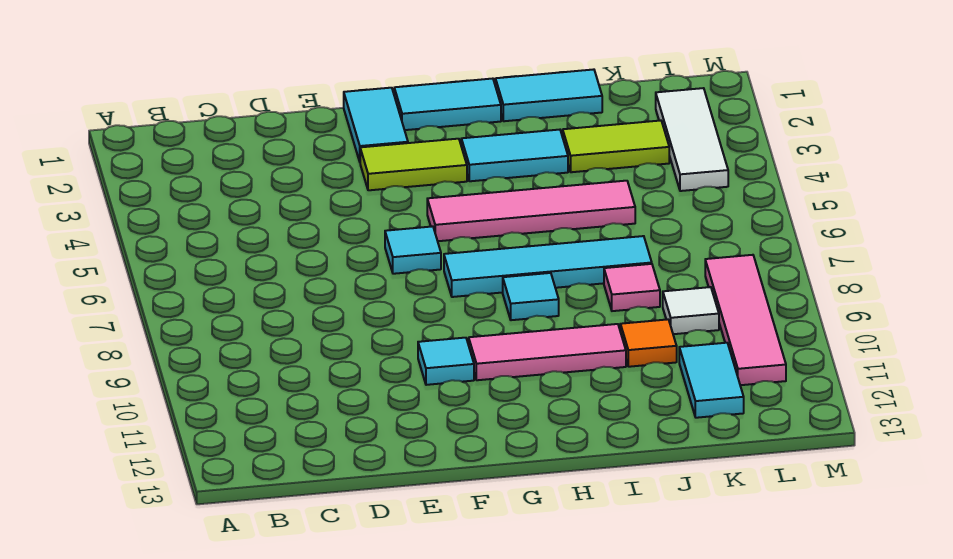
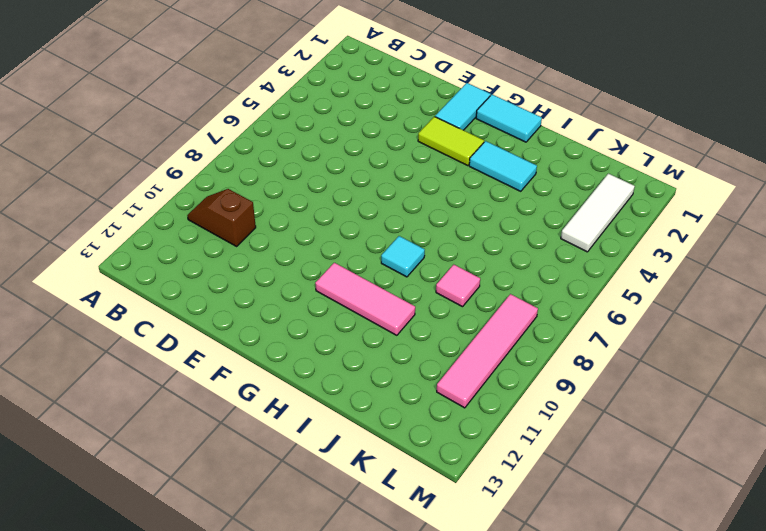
brown 1x2 slope [187,189,256,246] -> none
none -> cyan 1x1 tile [385,226,441,274]
none -> cyan 1x1 tile [418,338,474,385]
none -> pink 1x4 tile [427,181,635,241]

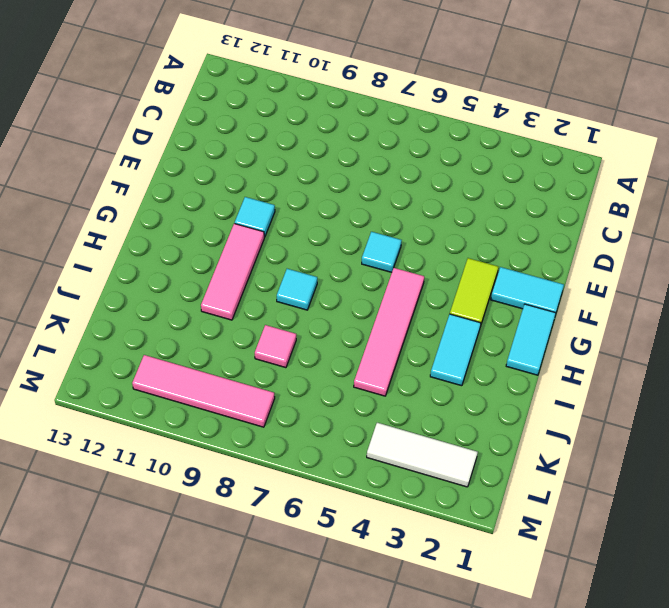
none -> cyan 1x4 tile [444,236,652,297]
none -> cyan 1x2 tile [495,69,602,121]
none -> lime 1x2 tile [563,121,669,172]

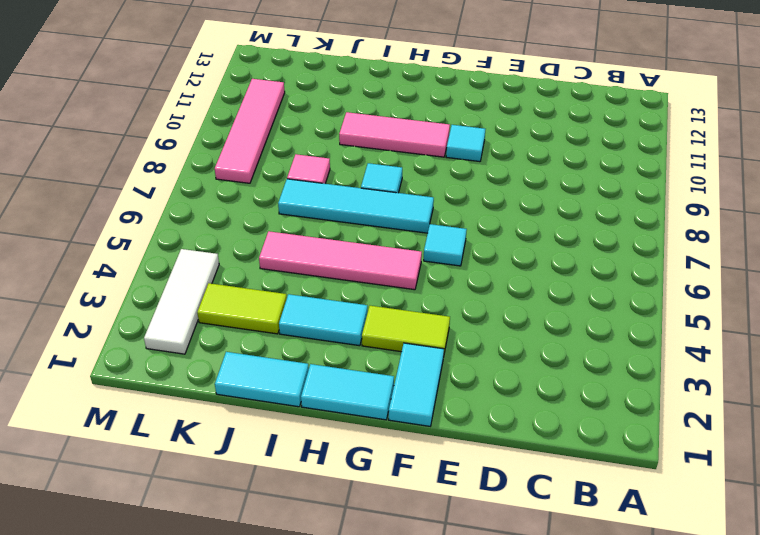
none -> orange 1x1 tile [620,319,677,367]
none -> white 1x1 tile [663,287,719,334]
none -> cyan 1x2 tile [679,343,744,418]

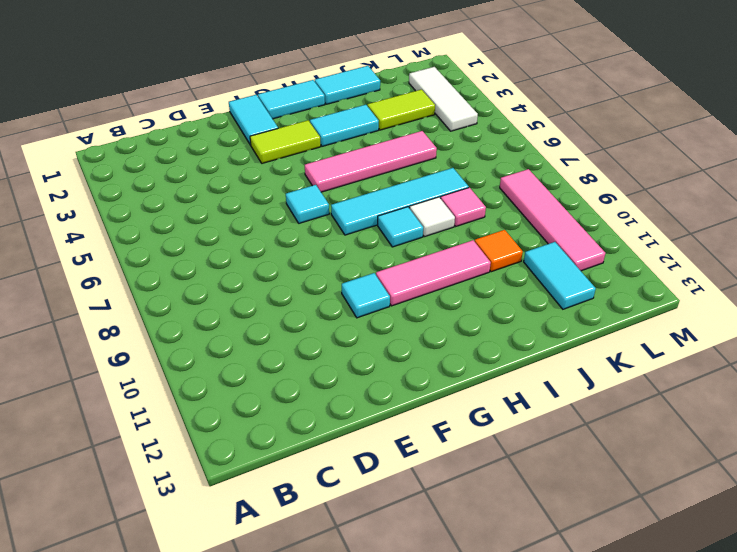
white 1x1 tile [409,197,455,237] -> white 1x1 tile moved to [663,287,719,334]

